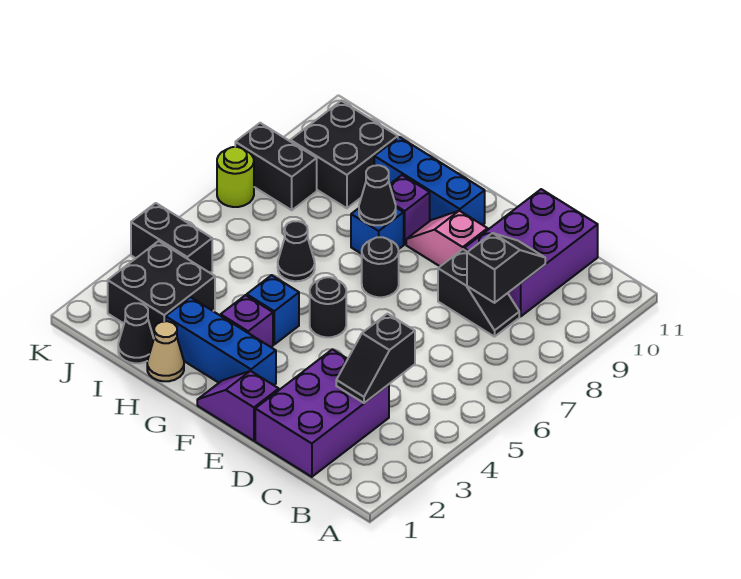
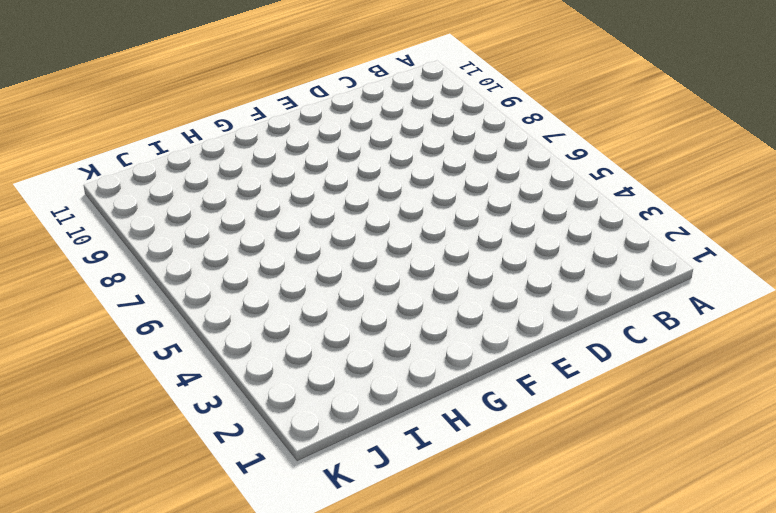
none -> purple 2x3 brick [255,349,389,477]
none -> black 1x2 slope [438,249,519,337]
none -> purple 2x3 brick [464,189,598,317]

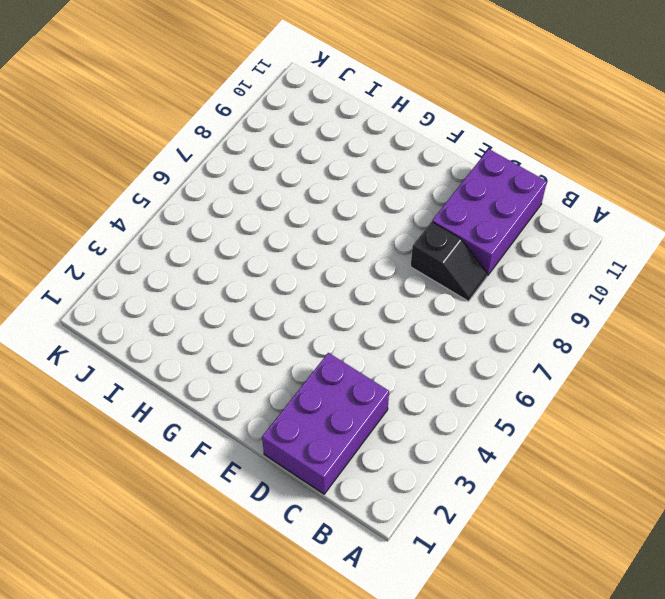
none -> purple 1x2 slope [197,371,279,441]
none -> pink 1x2 slope [406,211,488,266]
none -> blue 1x3 brick [166,297,276,385]

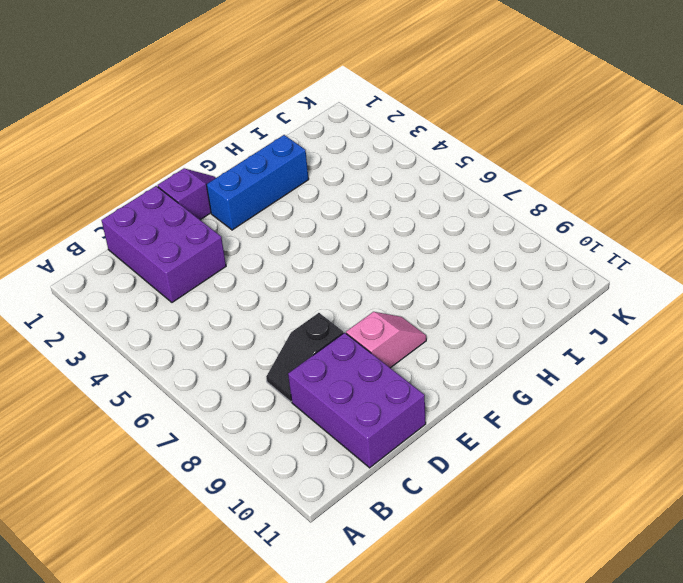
none -> black 1x1 round brick [310,277,346,337]
none -> black 1x1 round brick [362,237,399,297]
none -> blue 1x3 brick [374,137,485,225]

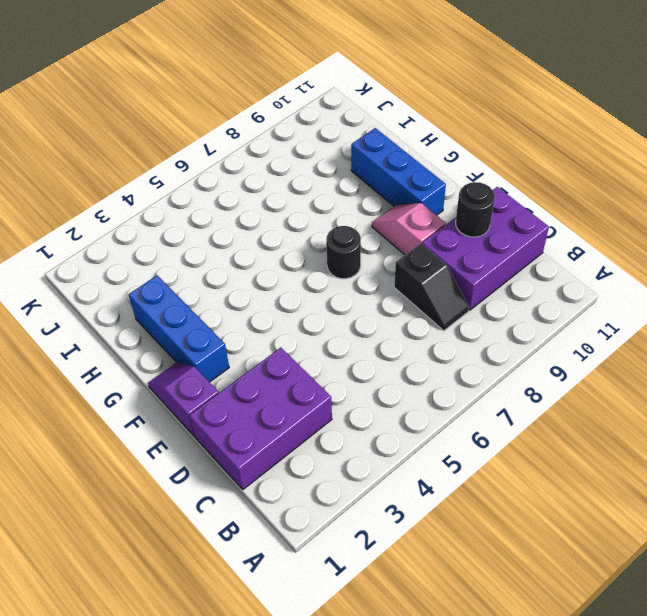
black 1x1 round brick [456,182,495,237] -> black 1x1 round brick moved to [310,277,346,337]
none -> purple 1x1 brick [221,295,273,347]
none -> blue 1x1 brick [247,275,299,344]
none -> blue 1x1 brick [351,208,404,254]

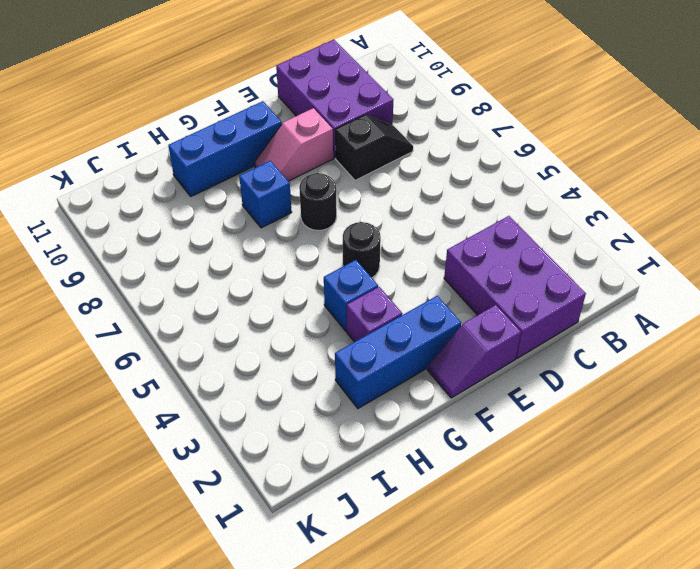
none -> purple 1x1 brick [390,175,430,244]
none -> tan 1x1 cone [147,321,184,381]
none -> black 1x1 cone [278,221,315,281]

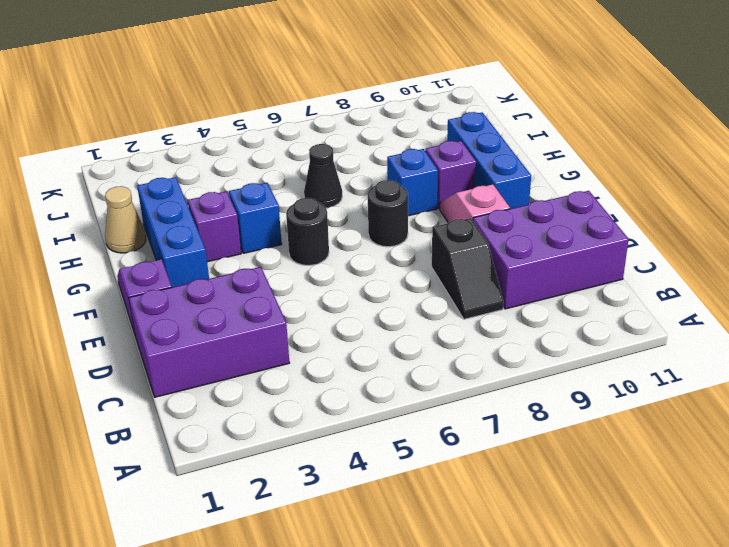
none -> black 1x1 cone [118,303,154,363]
none -> black 2x2 brick [108,241,215,338]
none -> black 2x2 brick [290,101,398,208]

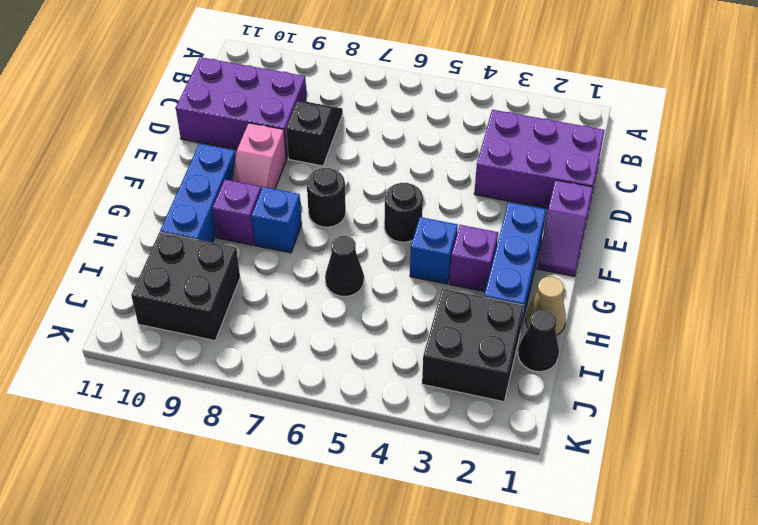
none -> black 1x2 brick [131,203,212,273]
none -> black 1x2 brick [235,123,317,210]
none -> lime 1x1 round brick [217,147,254,207]

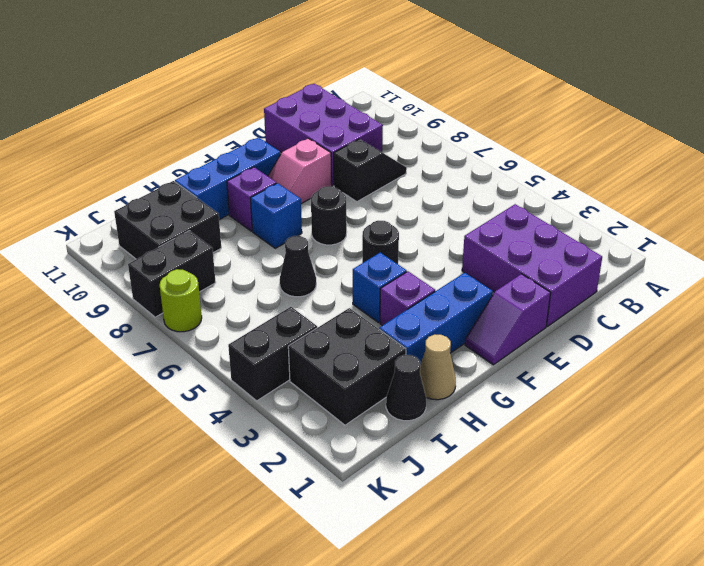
none -> black 1x2 slope [336,314,415,403]
none -> black 1x2 slope [467,233,545,303]
none -> black 1x1 cone [359,165,396,225]

